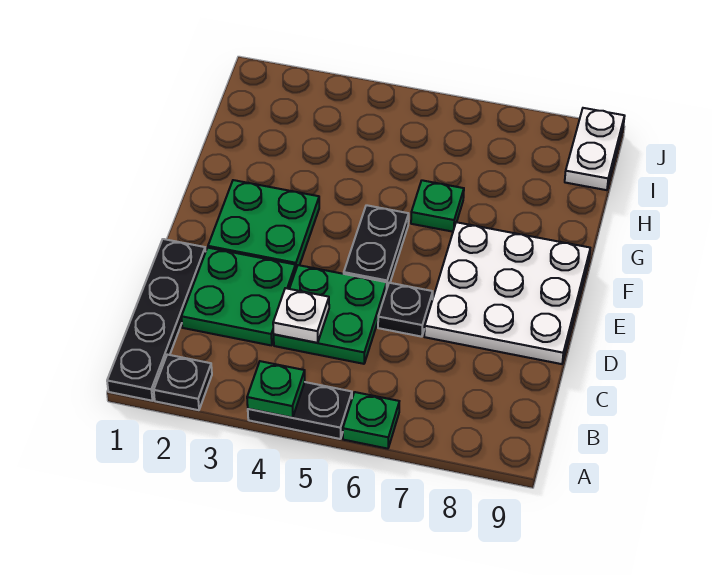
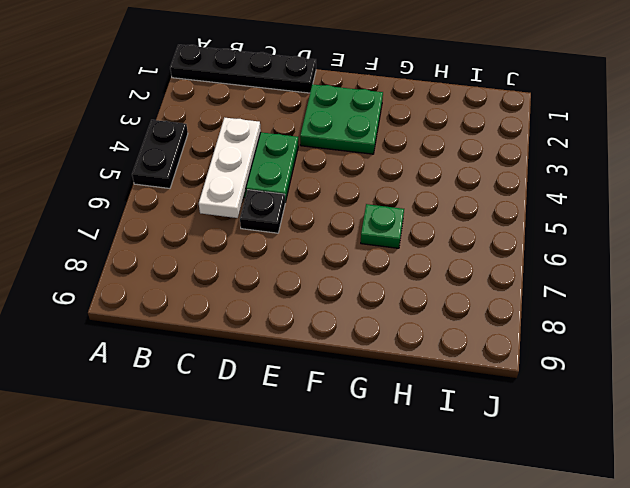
white 1x3 plate [199,117,261,218] -> white 1x1 plate [273,288,329,343]
none -> black 1x1 plate [154,355,212,410]
none -> green 1x1 plate [343,392,399,449]
none -> green 2x2 plate [181,248,296,345]

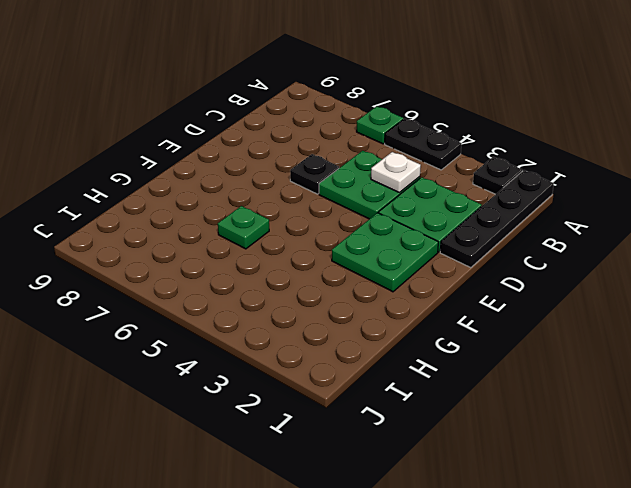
none -> white 3x3 plate [424,222,590,364]
none -> black 1x2 plate [344,205,409,287]
none -> white 1x2 plate [565,108,624,190]

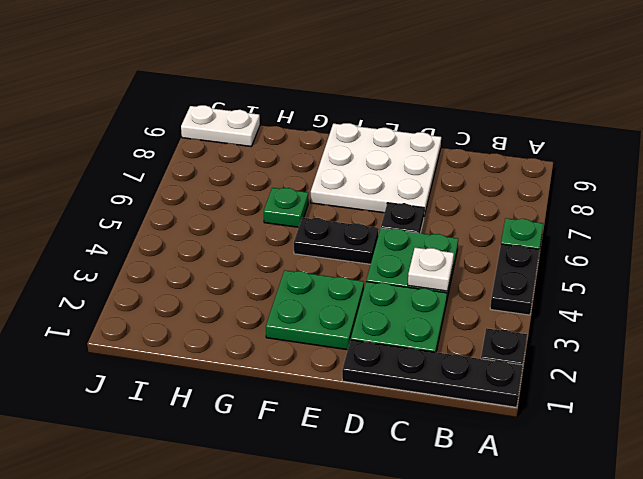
none -> green 1x1 plate [247,361,305,418]

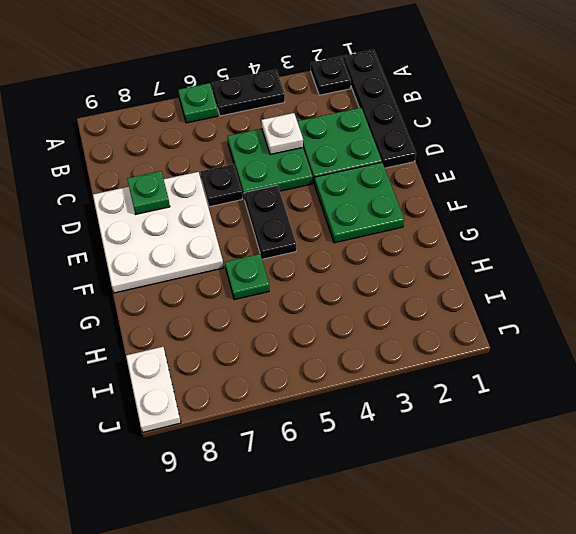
green 1x1 plate [127,171,170,214] -> green 1x1 plate moved to [247,361,305,418]

